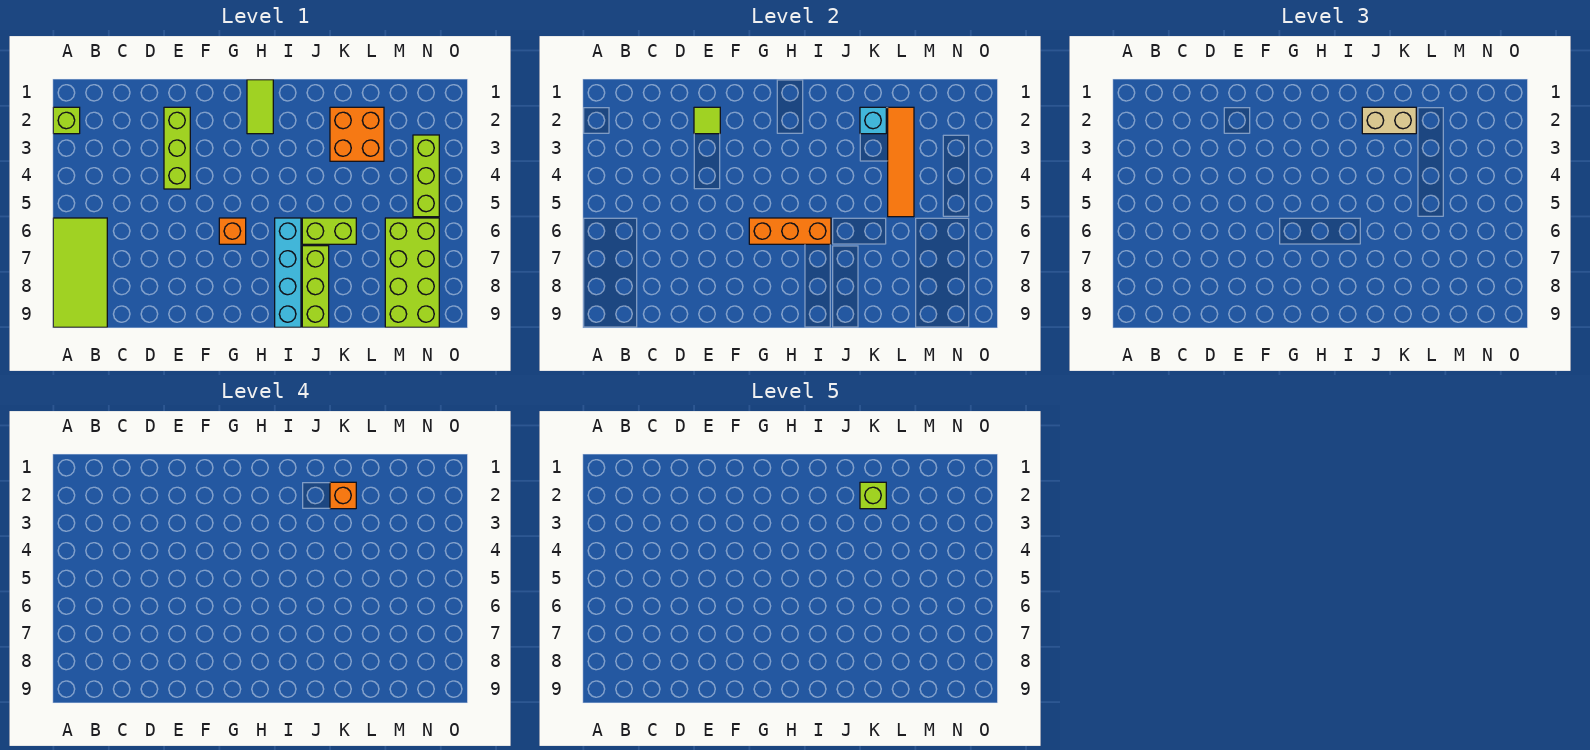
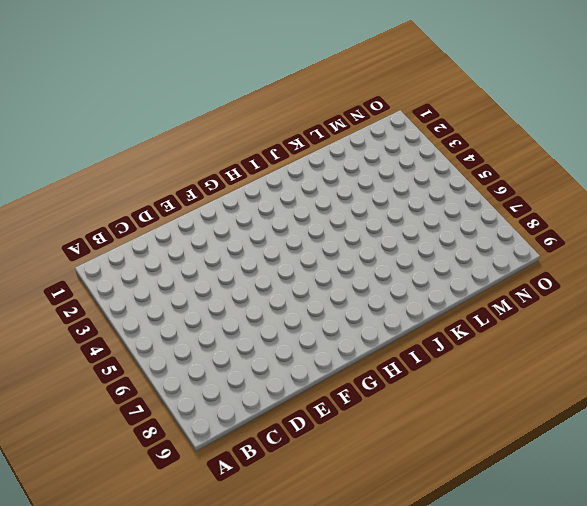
none -> lime 1x1 brick [53,107,80,134]
none -> lime 2x4 tile [53,218,107,327]
none -> lime 1x3 brick [164,107,190,189]

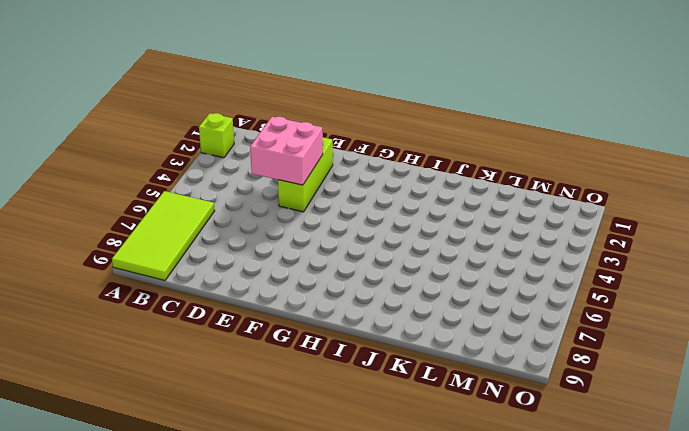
pink 2x2 brick [250,117,323,185] -> none
none -> orange 1x1 brick [219,218,246,244]
none -> lime 1x2 tile [247,80,273,134]
none -> cyan 1x4 brick [275,218,301,327]

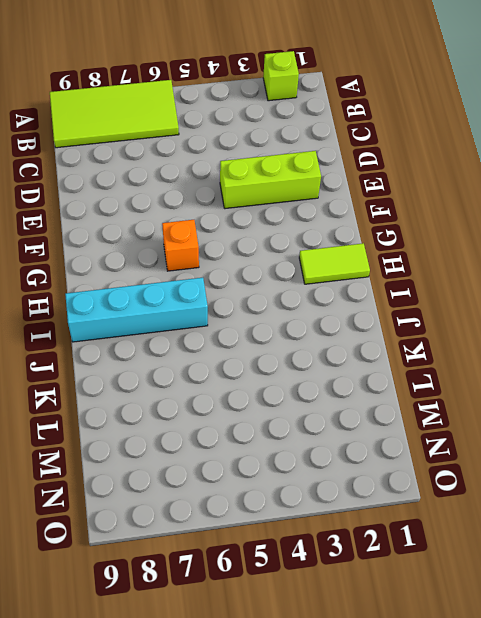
none -> lime 1x2 brick [302,218,356,244]
none -> lime 1x3 brick [302,246,329,327]
none -> orange 2x2 brick [330,107,384,161]

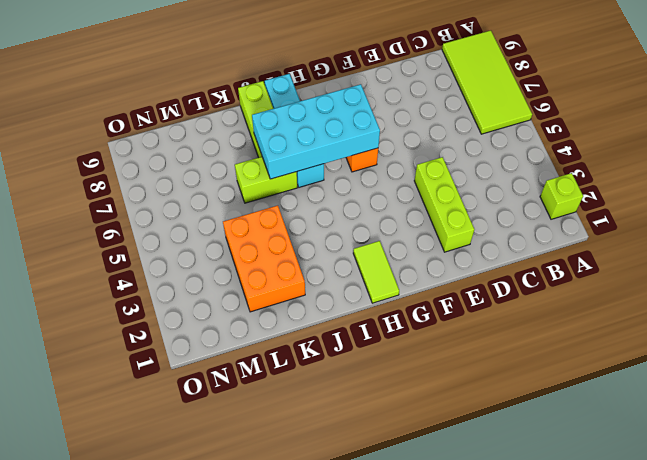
cyan 2x4 brick [252,84,380,179] -> orange 1x3 brick [749,218,831,244]
orange 2x3 brick [223,206,305,312] -> orange 2x2 brick [330,107,384,161]
none -> lime 2x4 brick [385,218,439,327]
none -> lime 1x3 brick [413,135,439,217]
none -> lime 1x1 tile [694,107,720,134]

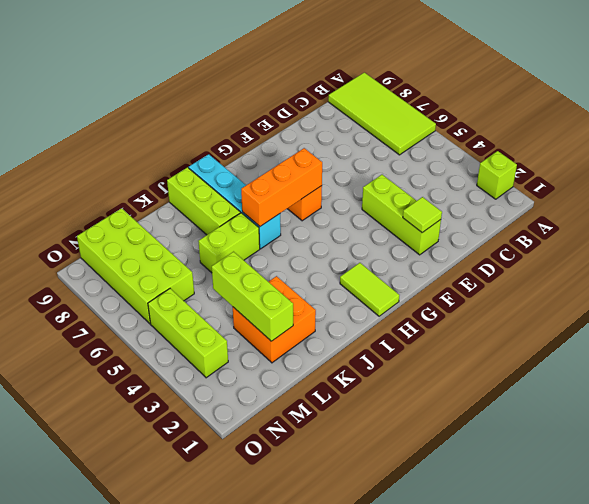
lime 1x3 brick [212,252,293,341] -> orange 1x4 tile [888,107,914,217]
none -> cyan 1x1 brick [860,107,886,134]
none -> tan 1x2 brick [1362,107,1416,134]
none -> orange 1x1 brick [330,482,356,509]

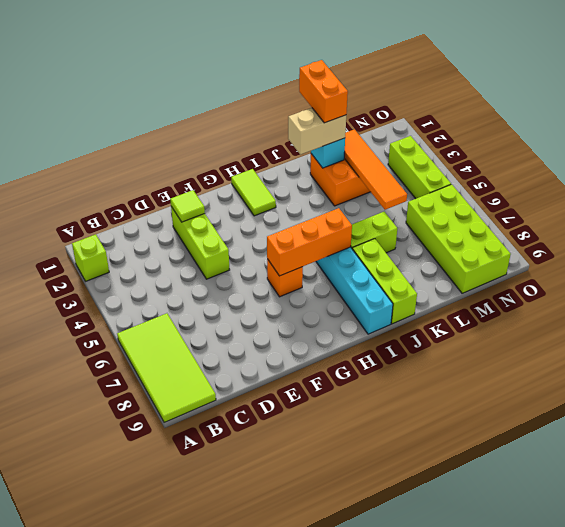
orange 1x2 brick [299,60,348,123] -> orange 1x1 brick [330,482,356,509]
none -> lime 1x1 brick [860,482,886,509]

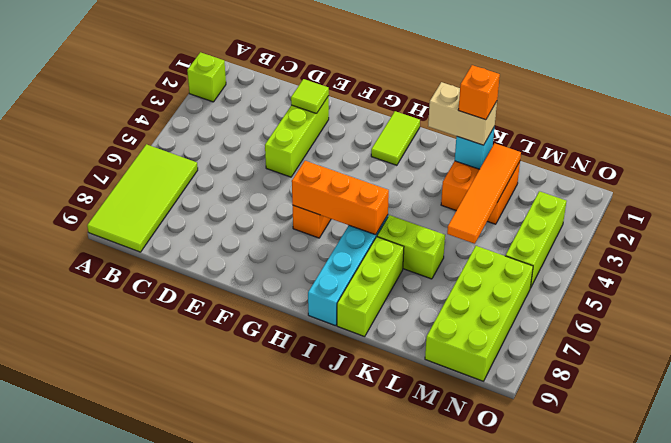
none -> lime 1x1 brick [860,482,886,509]

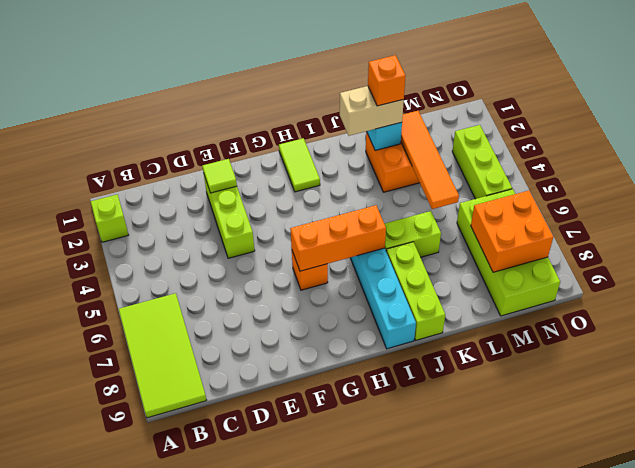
orange 2x2 brick [471,191,553,272] -> none
none -> lime 1x1 brick [860,482,886,509]

